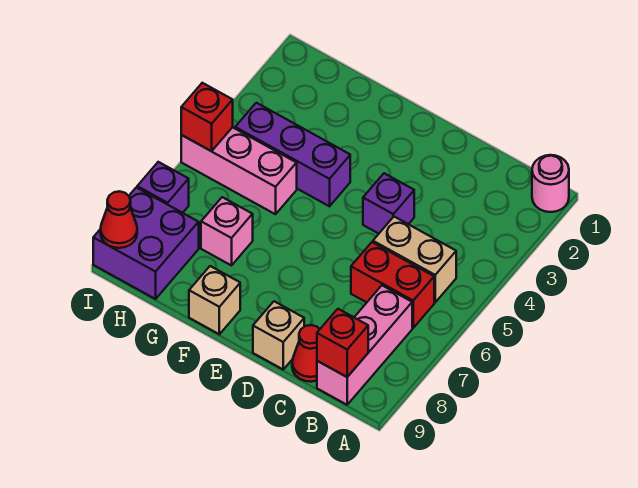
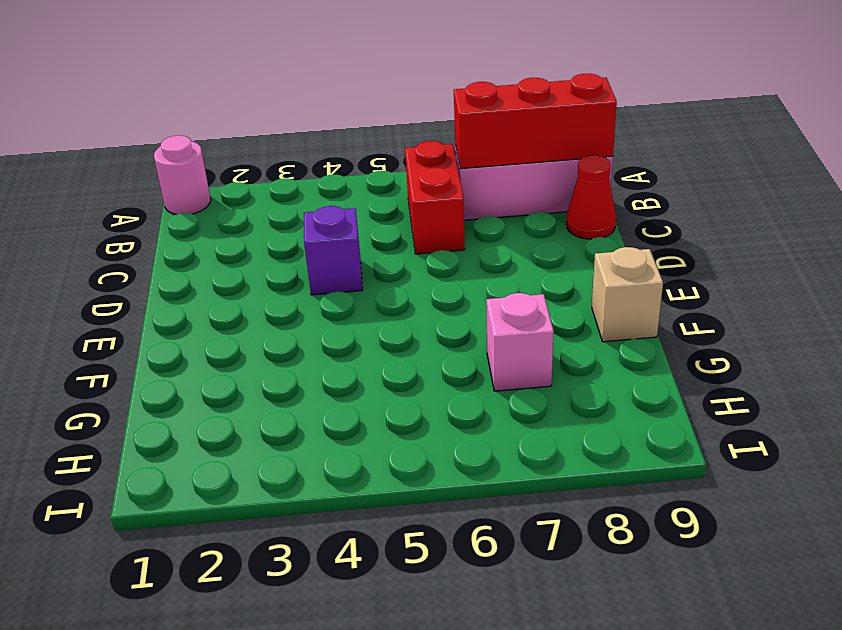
red 1x3 brick [454,74,617,169] -> red 1x1 brick [317,309,368,377]
none -> tan 1x2 brick [373,217,456,302]
none -> tan 1x1 brick [253,301,304,369]
none -> purple 1x3 brick [235,103,350,206]

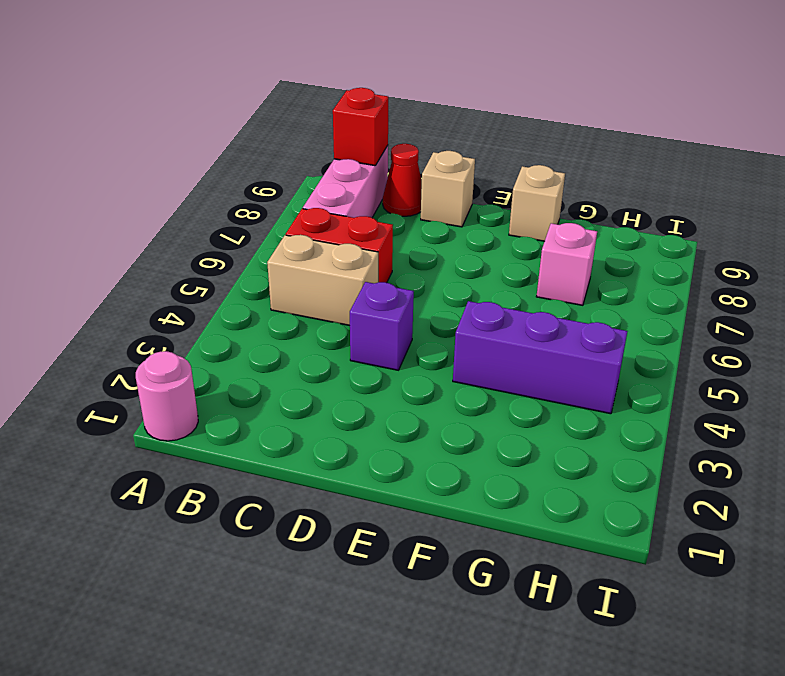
none -> pink 1x3 brick [181,127,297,214]
none -> purple 2x2 brick [93,187,199,299]
none -> purple 1x1 brick [137,162,189,213]

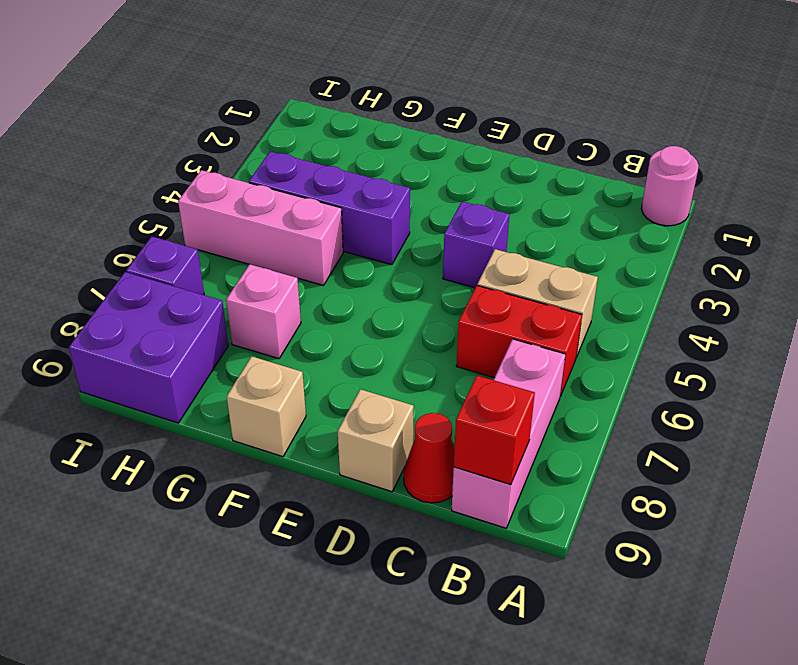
none -> red 1x1 brick [181,83,233,151]
none -> red 1x1 cone [100,191,137,248]

